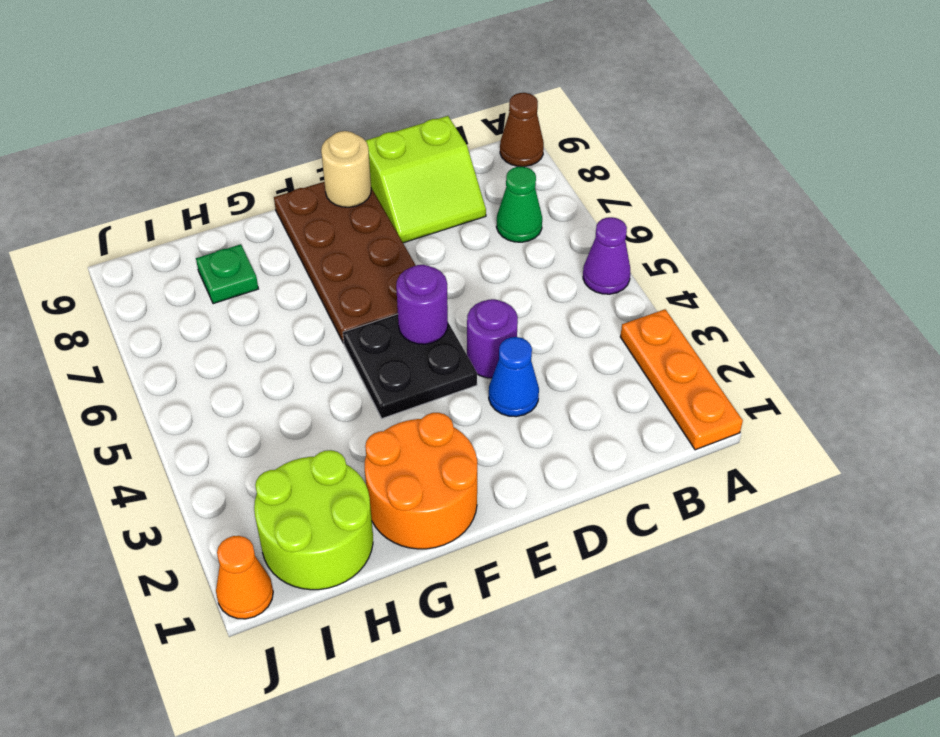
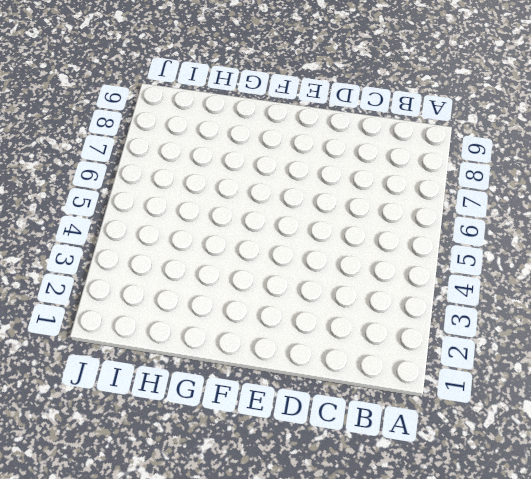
none -> orange 1x3 plate [620,309,743,450]
none -> purple 1x1 cone [583,217,630,294]
none -> brown 1x1 cone [500,93,544,167]

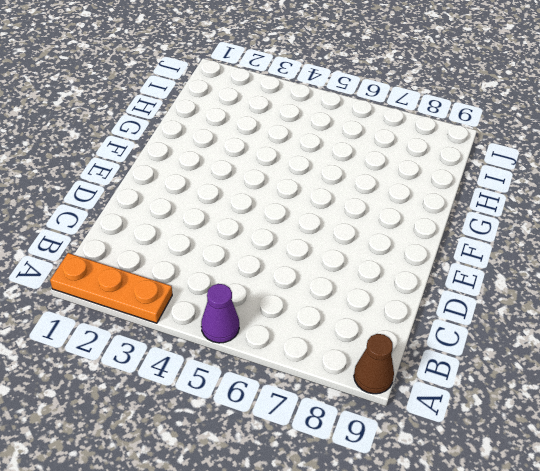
none -> green 1x1 cone [496,167,542,242]
none -> lime 2x2 slope [365,116,486,243]
none -> blue 1x1 cone [489,337,539,417]

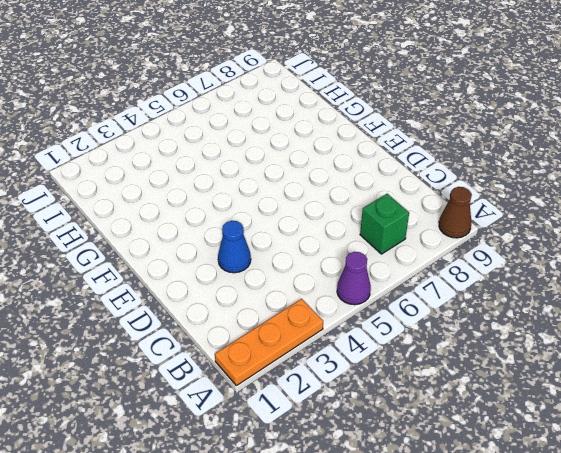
green 1x1 brick [360,194,409,254] -> green 1x1 cone [496,167,542,242]
none -> lime 2x2 slope [365,116,486,243]
none -> purple 1x1 round brick [467,299,518,378]
none -> black 2x2 plate [343,314,477,419]

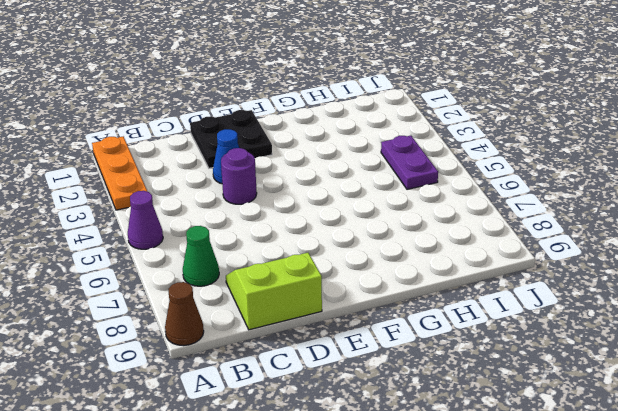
black 2x2 plate [190,110,272,168] -> black 2x2 plate moved to [343,314,477,419]
purple 1x2 plate [381,136,438,189] -> none
none -> brown 2x4 plate [274,182,416,343]
none -> orange 2x2 round brick [365,413,477,549]
none -> lime 2x2 round brick [254,450,373,590]

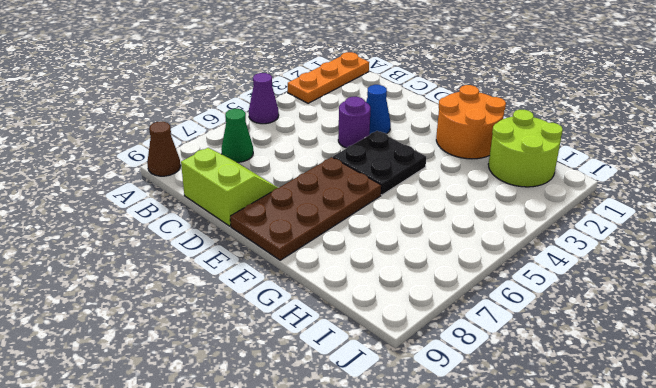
none -> green 1x1 plate [196,244,258,304]
none -> orange 1x1 cone [216,536,273,619]
none -> purple 1x1 round brick [396,265,448,344]

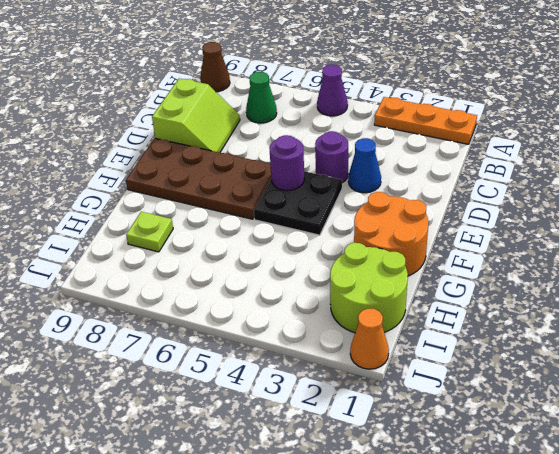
lime 1x1 plate [126,212,173,252] -> green 1x1 plate [196,244,258,304]
none -> tan 1x1 round brick [321,131,371,207]

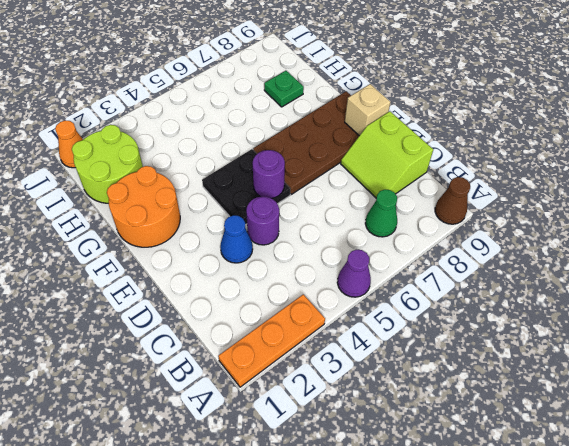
tan 1x1 brick [345,84,390,136] -> tan 1x1 round brick [321,131,371,207]

